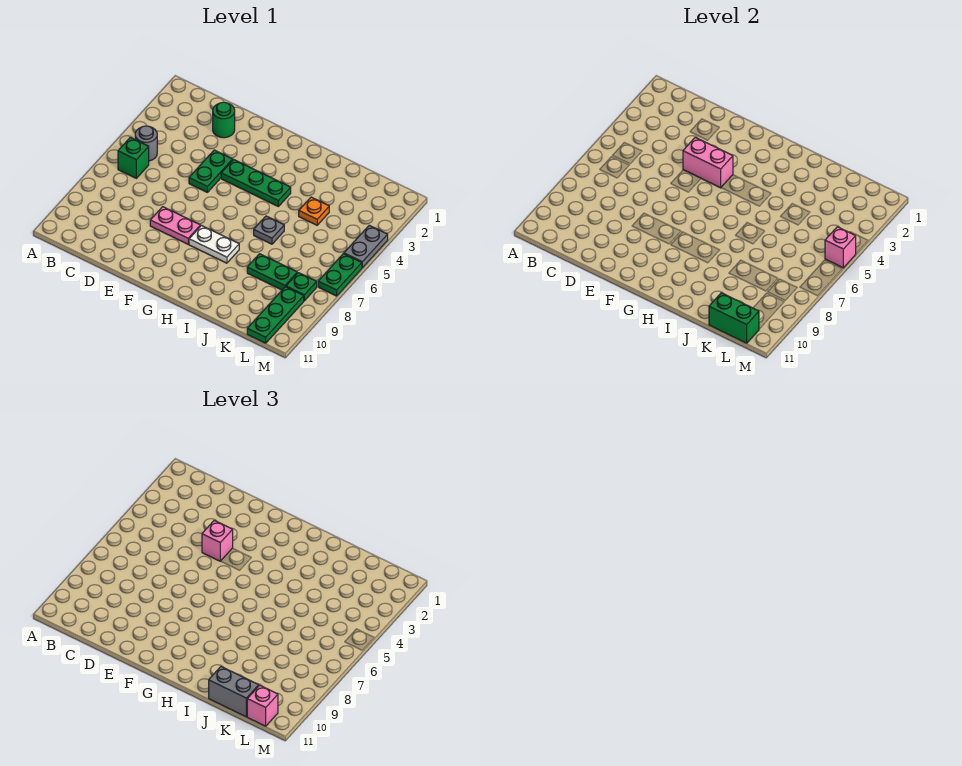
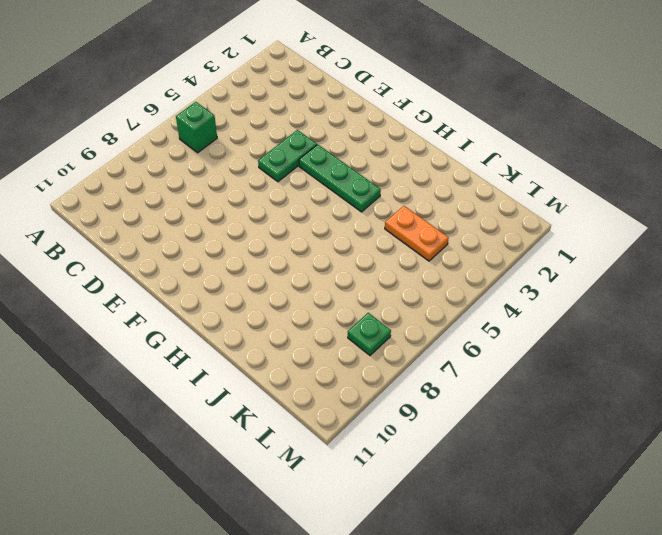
orange 1x2 plate [385,206,449,261] -> orange 1x1 plate [299,197,329,225]
none -> grey 1x1 round brick [135,126,157,161]
none -> green 1x1 round brick [213,102,235,138]
none -> pink 1x2 plate [150,207,200,244]

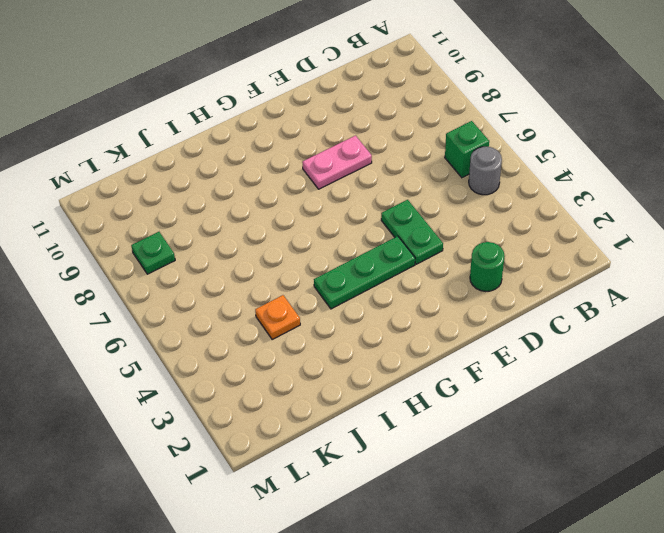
none -> white 1x2 plate [189,226,239,263]
none -> grey 1x1 plate [254,216,284,244]
none -> green 1x2 plate [247,254,297,290]

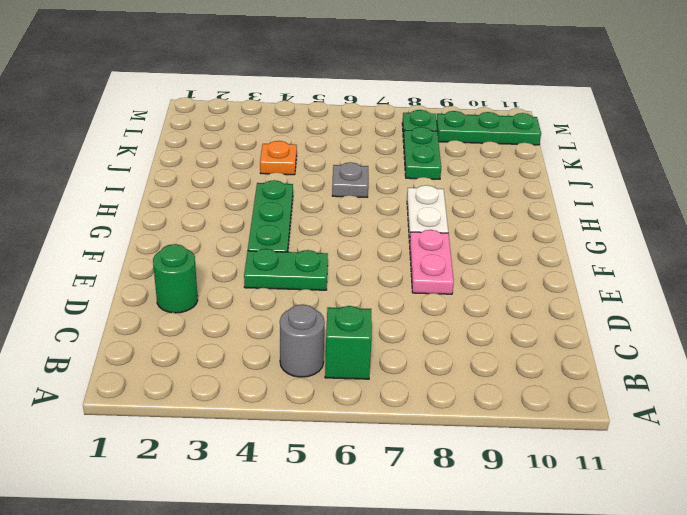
none -> grey 1x2 plate [344,225,388,268]
none -> green 1x2 plate [318,254,362,296]
none -> pink 1x2 brick [683,137,733,188]

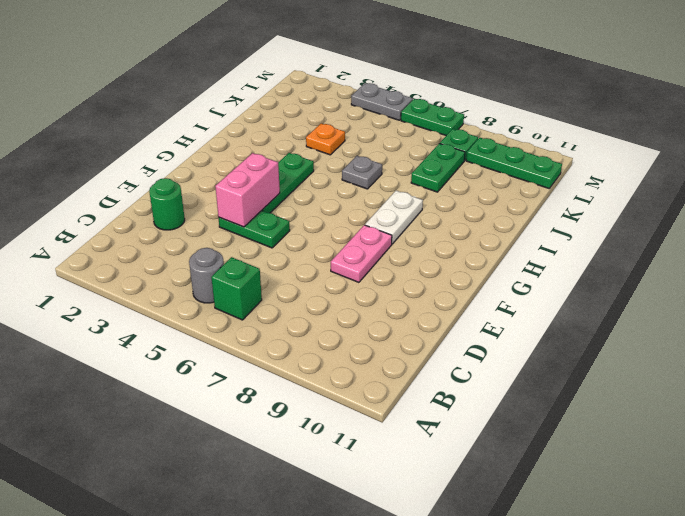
none -> green 1x2 brick [709,293,759,343]
none -> pink 1x1 brick [825,227,856,268]
none -> pink 1x1 brick [202,520,233,561]

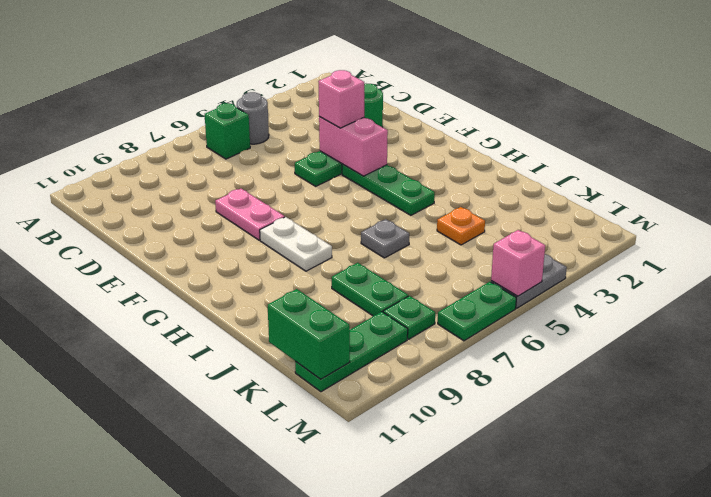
none -> grey 1x2 brick [209,667,259,717]
none -> pink 1x1 brick [247,685,278,726]

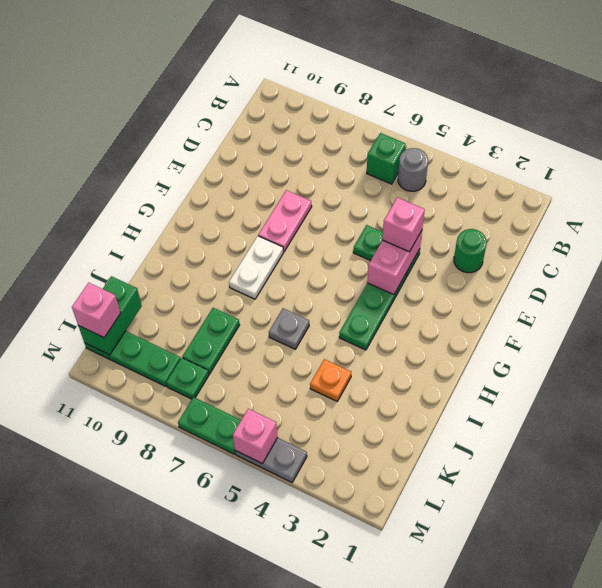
none -> grey 1x2 brick [209,667,259,717]

